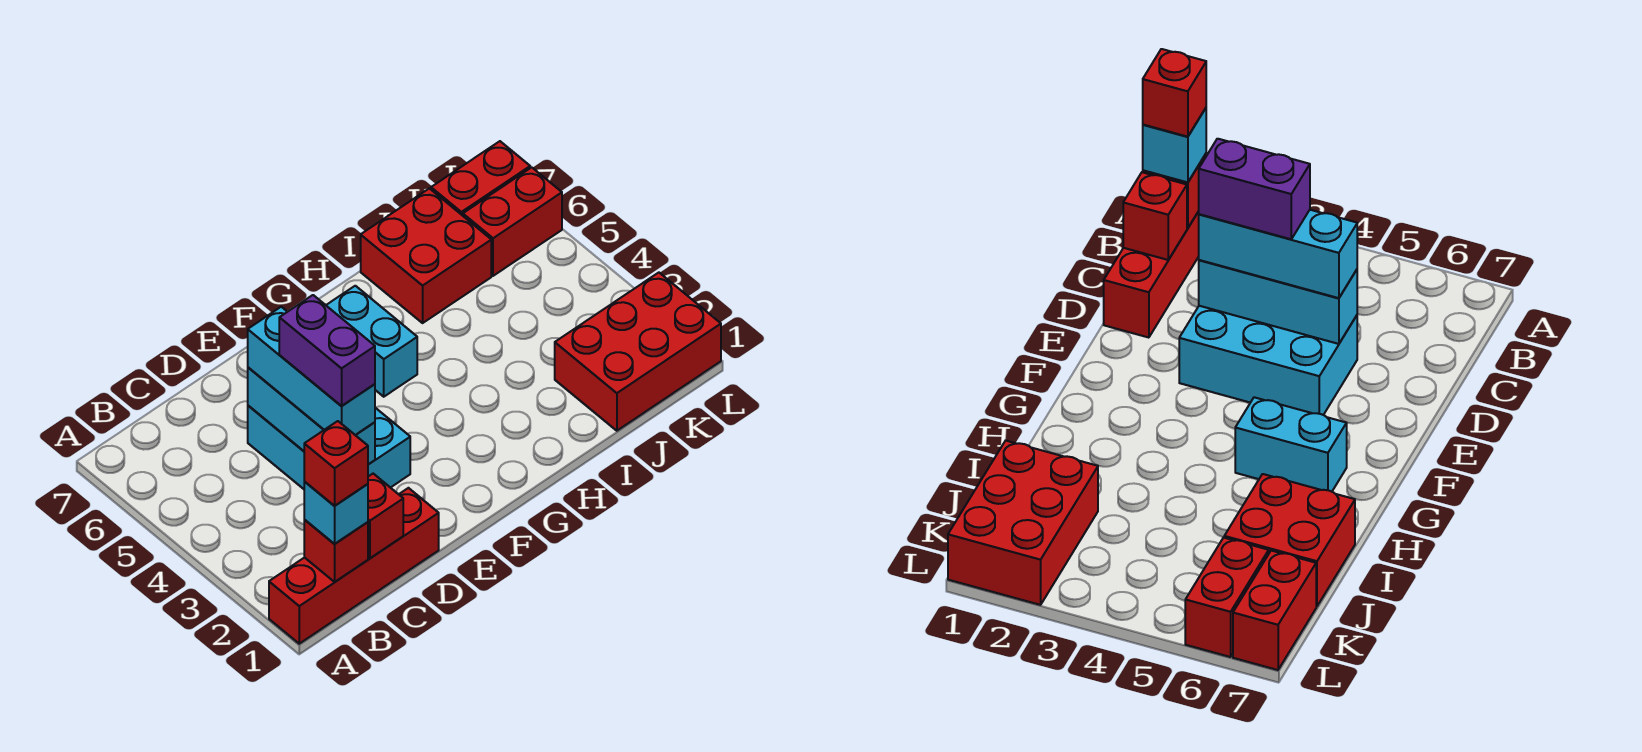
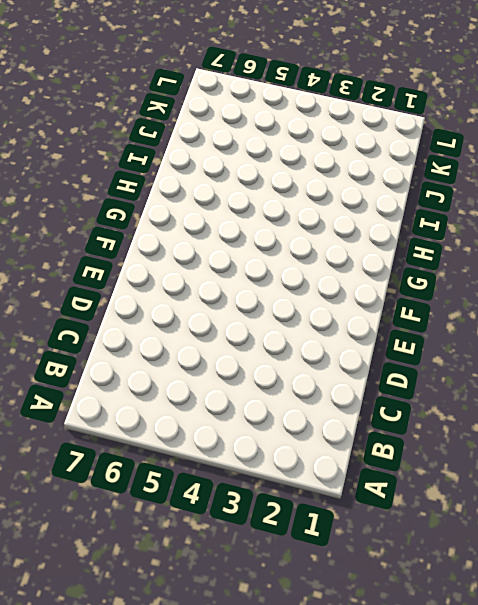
none -> red 1x4 brick [269,488,439,644]
none -> cyan 2x3 brick [248,406,410,489]
none -> cyan 1x2 brick [326,286,417,397]

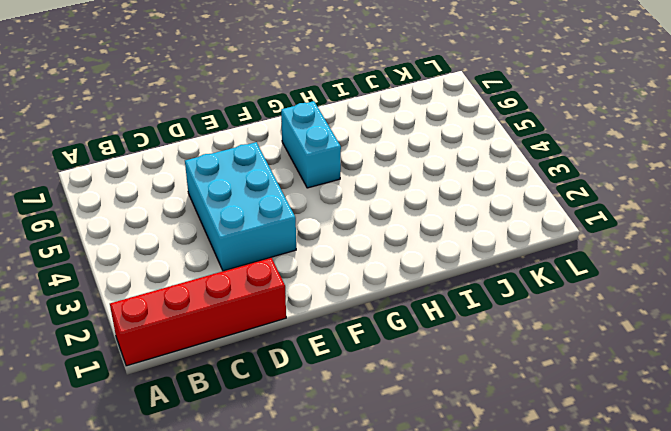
none -> red 2x2 brick [361,188,491,323]
none -> red 2x3 brick [555,273,721,431]
none -> red 1x2 brick [463,167,562,276]

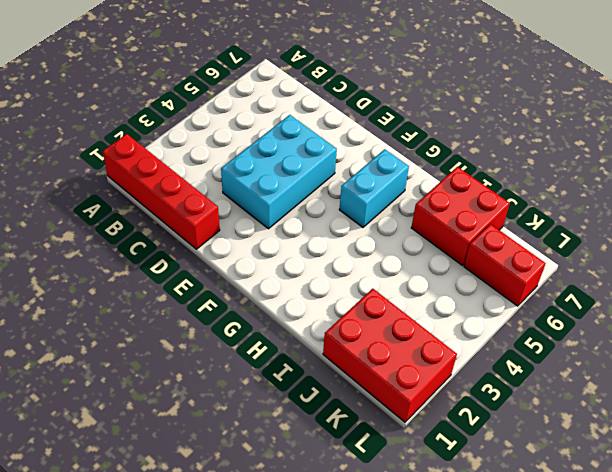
none -> red 1x2 brick [431,141,530,216]
none -> red 1x1 brick [304,520,368,582]
none -> red 1x1 brick [368,474,403,558]

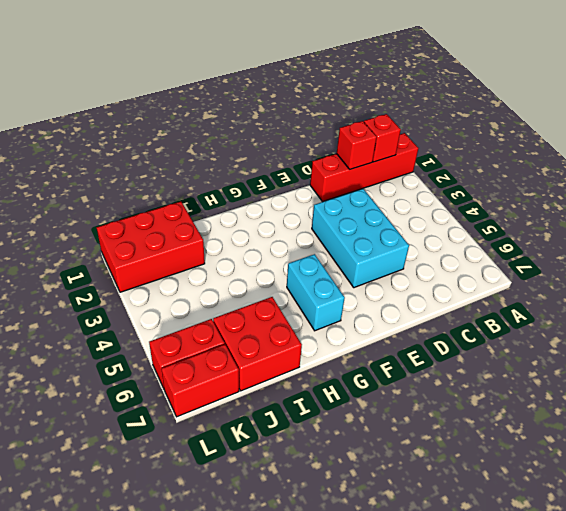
none -> cyan 1x3 brick [248,367,375,464]
none -> cyan 1x1 brick [304,482,368,544]
none -> cyan 1x3 brick [248,307,375,435]

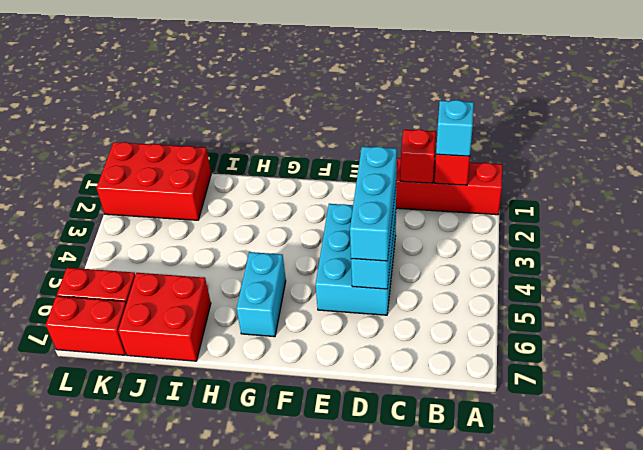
none -> red 1x1 brick [304,421,368,506]
none -> purple 1x2 brick [279,295,375,406]

